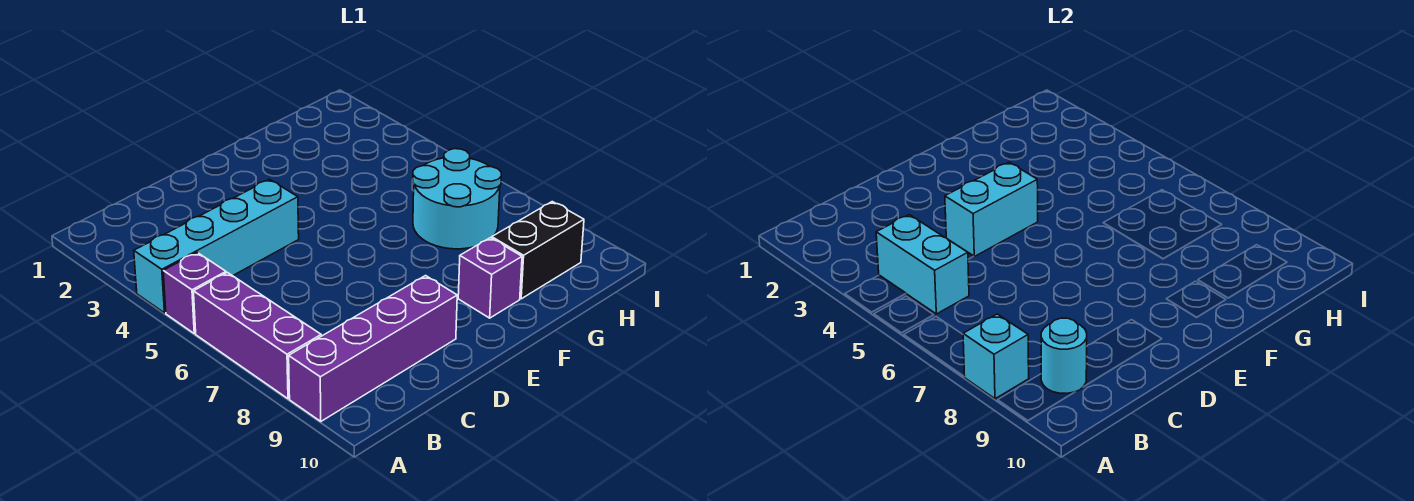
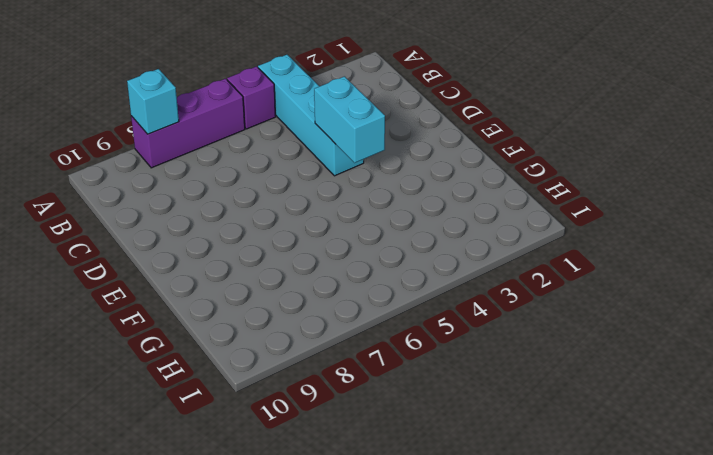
none -> purple 1x4 brick [289,276,457,421]
none -> purple 1x1 brick [458,238,522,318]

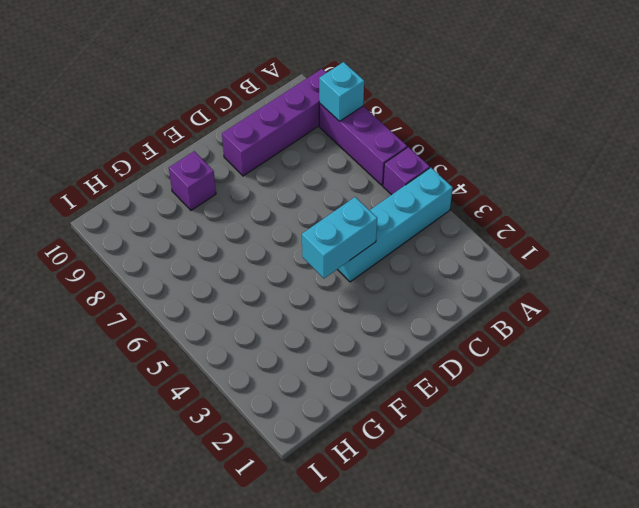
none -> cyan 2x2 round brick [413,149,501,249]
none -> black 1x2 brick [492,202,584,299]

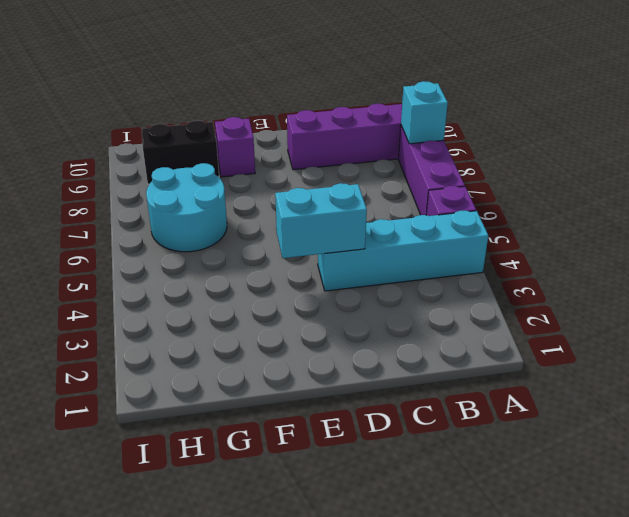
none -> cyan 1x2 brick [876,215,969,314]
none -> cyan 1x1 round brick [1041,318,1087,393]

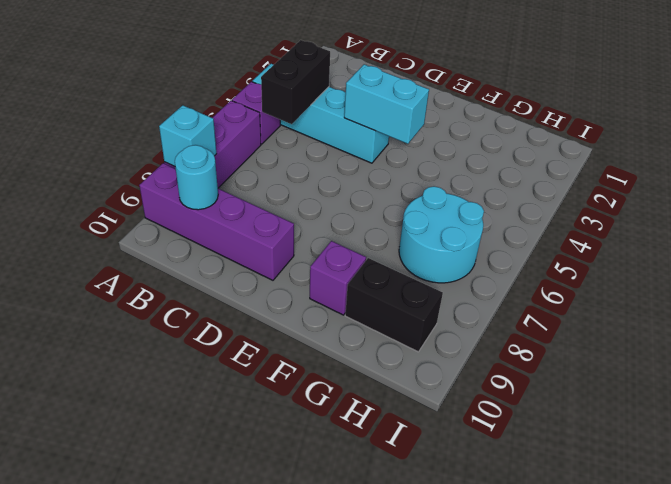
black 1x2 brick [261,40,330,124] -> cyan 1x2 brick [876,215,969,314]

